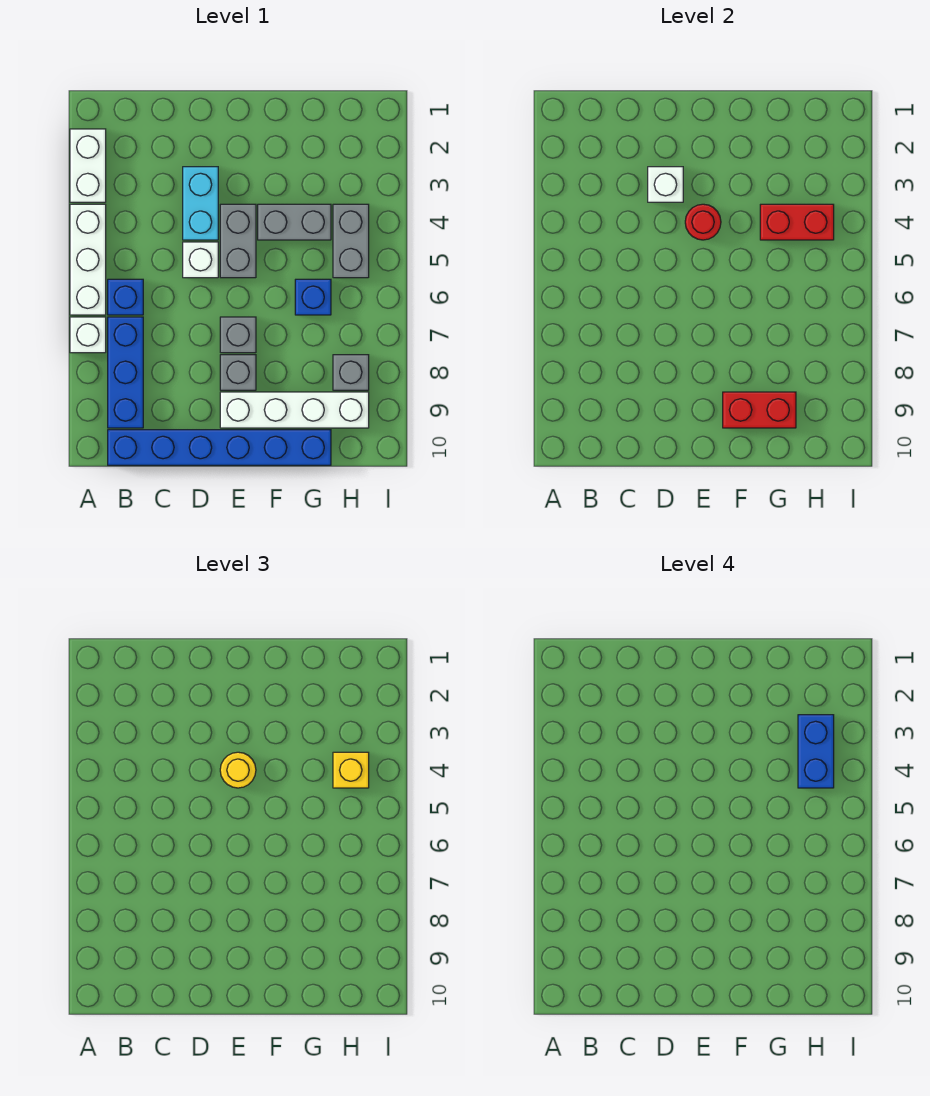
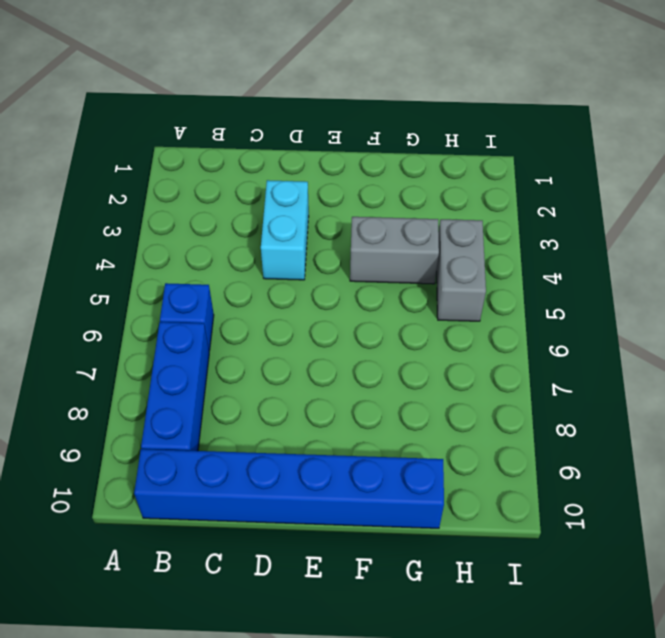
none -> white 1x2 brick [70,129,106,202]
none -> white 1x3 brick [70,204,106,315]
none -> white 1x1 brick [70,317,106,353]

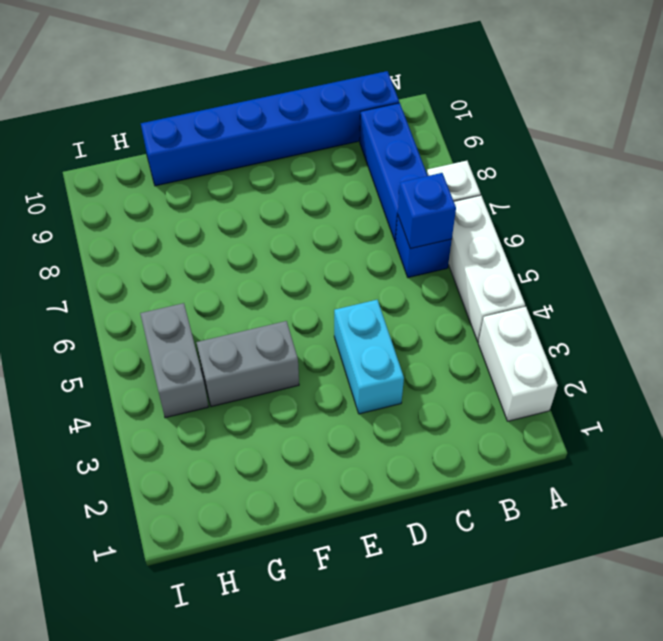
blue 1x1 brick [398,173,456,248] -> blue 1x1 brick moved to [295,279,331,315]
none -> white 1x1 brick [183,242,218,278]
none -> grey 1x2 brick [220,204,256,278]
none -> grey 1x1 brick [220,317,256,353]

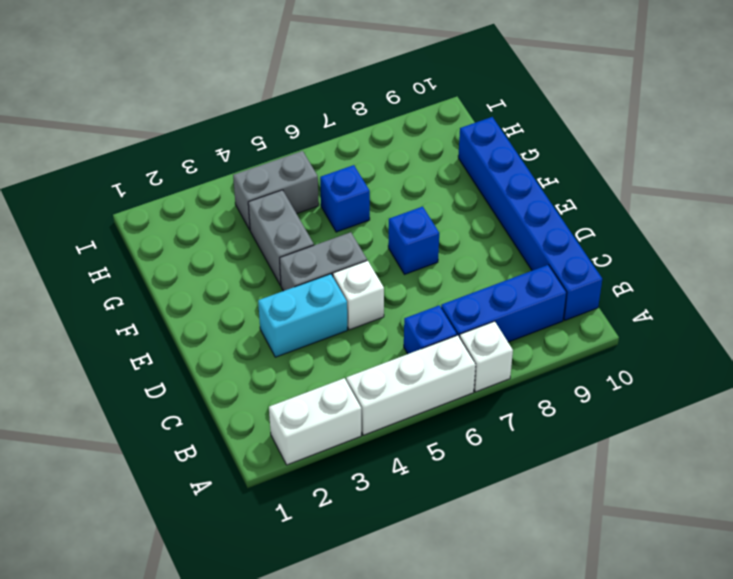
blue 1x1 brick [388,207,439,275] -> grey 1x1 brick [220,317,256,353]
none -> grey 1x1 brick [220,355,256,390]
none -> white 1x4 brick [220,392,369,428]
none -> grey 1x1 brick [333,355,369,390]

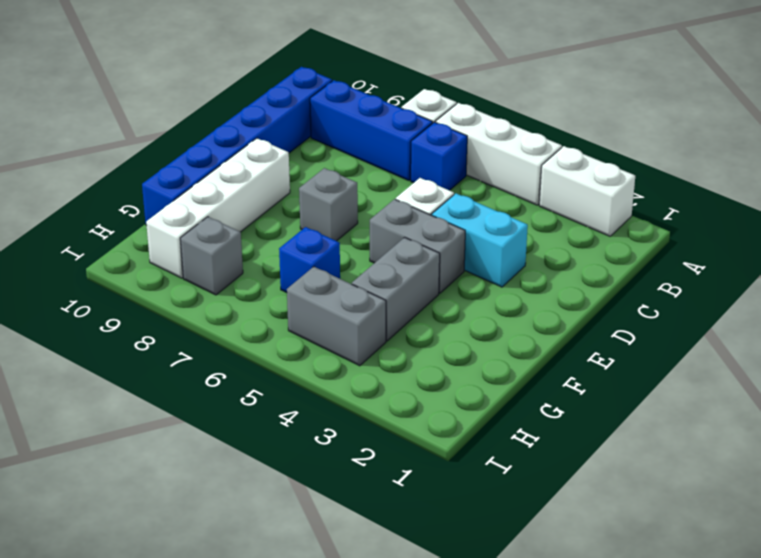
none -> grey 1x1 brick [220,355,256,390]
none -> white 1x1 brick [648,167,683,202]
none -> red 1x1 round brick [685,204,721,240]

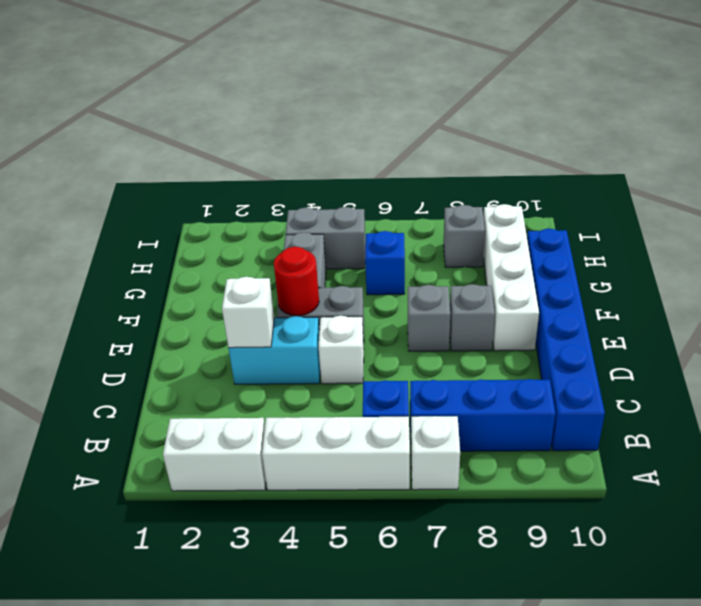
none -> red 1x2 brick [723,392,796,428]
none -> red 1x2 brick [760,204,834,240]
none -> yellow 1x1 round brick [220,752,256,788]

